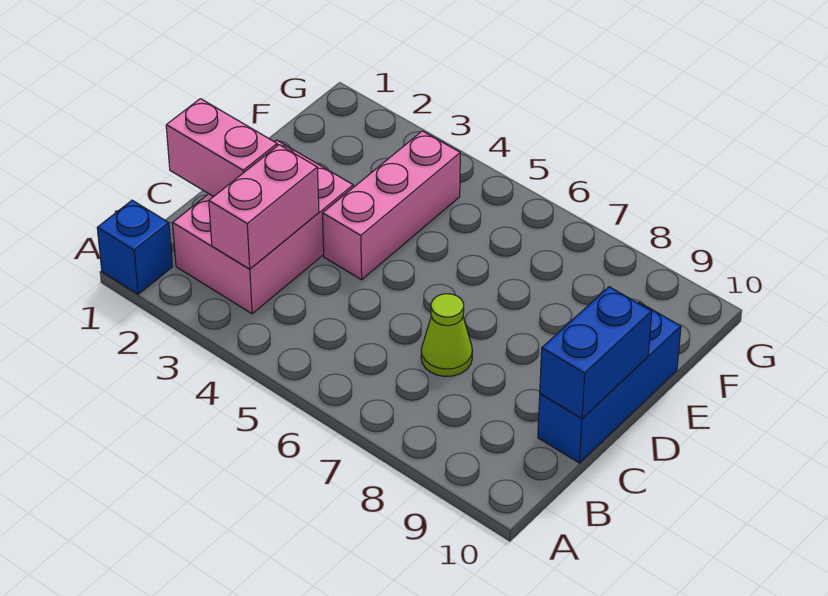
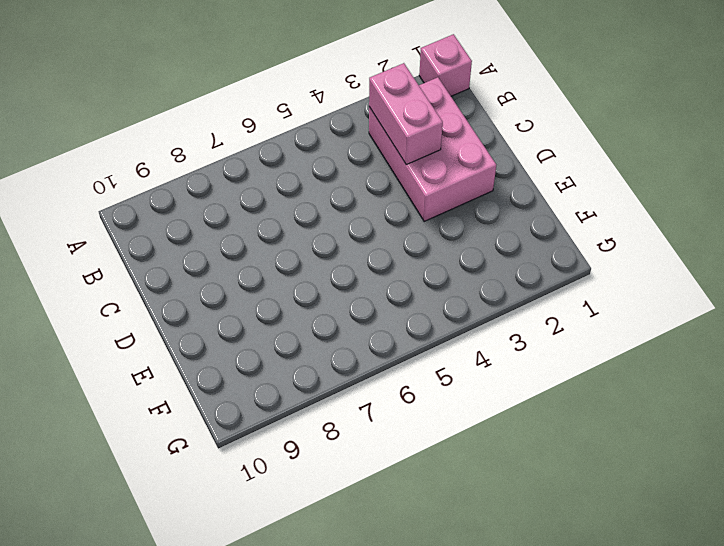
pink 1x1 brick [419,34,472,96] -> blue 1x1 brick [97,200,172,294]
none -> lime 1x1 cone [421,294,473,377]
none -> blue 1x3 brick [538,302,681,463]

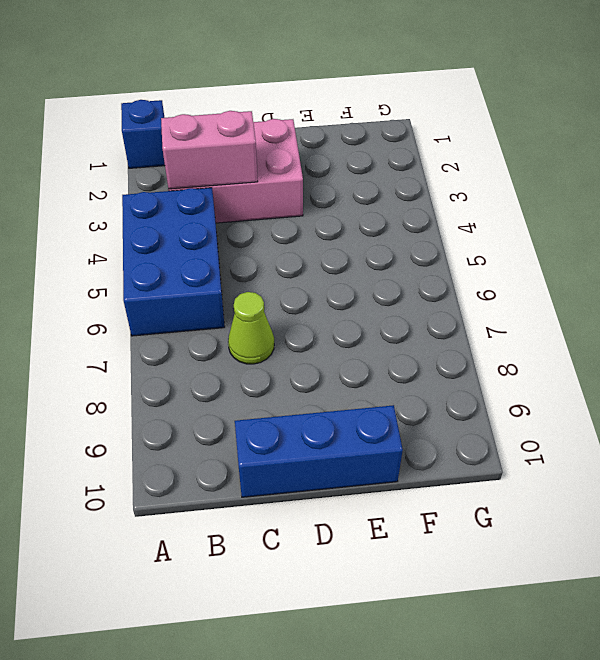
blue 2x3 brick [122,188,225,336] -> none
none -> pink 1x3 brick [322,131,460,280]
none -> pink 1x2 brick [166,99,277,197]

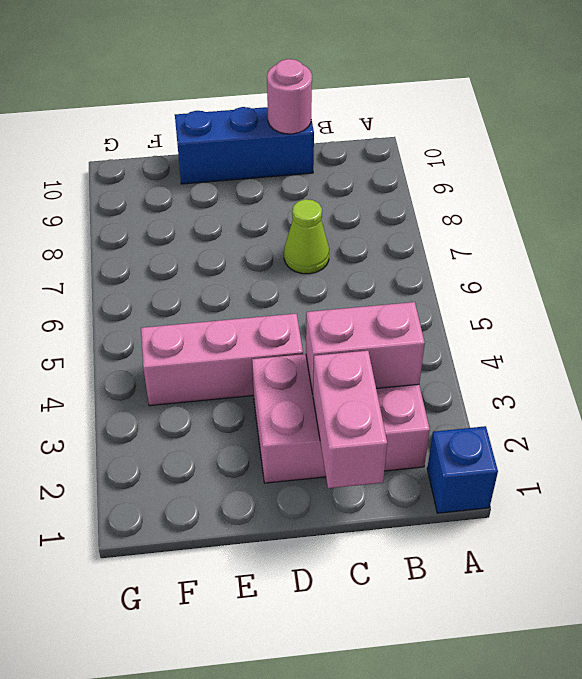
pink 1x1 round brick [267,59,312,134] -> blue 1x2 brick [540,287,652,418]

